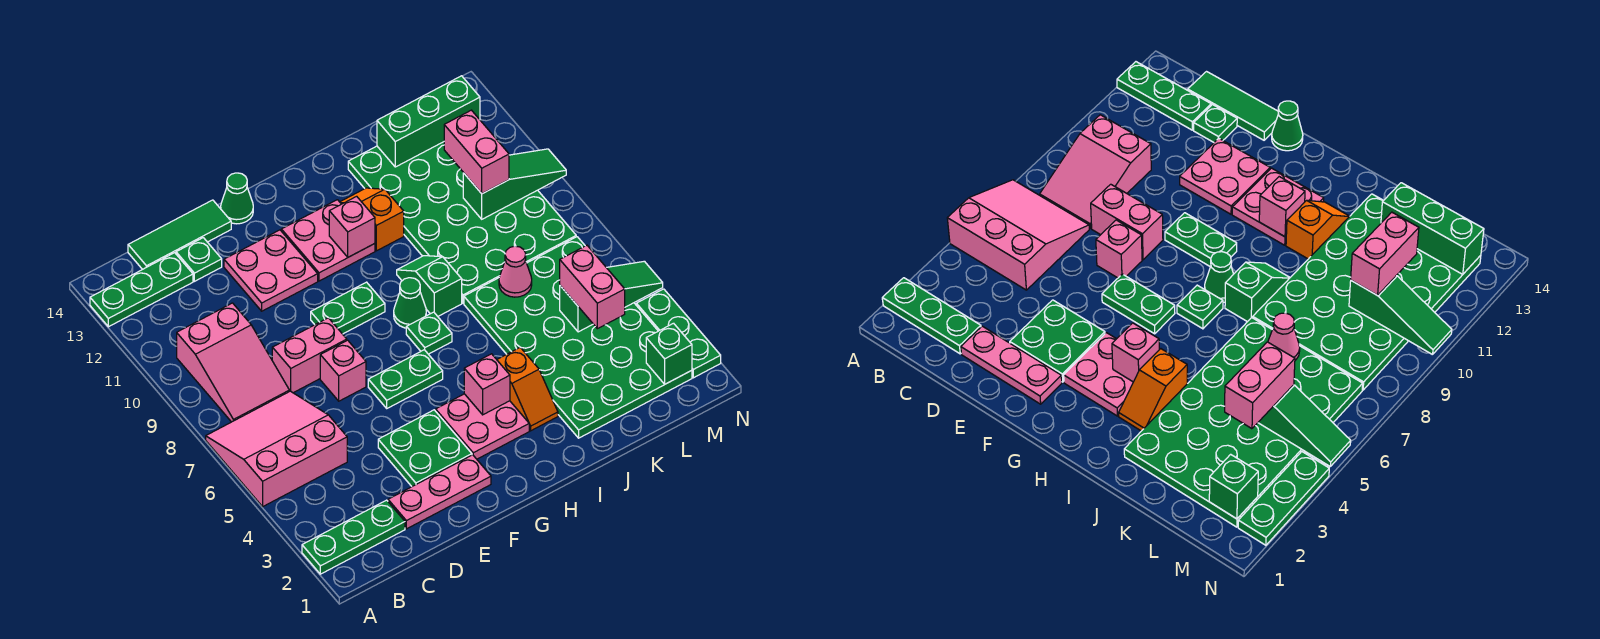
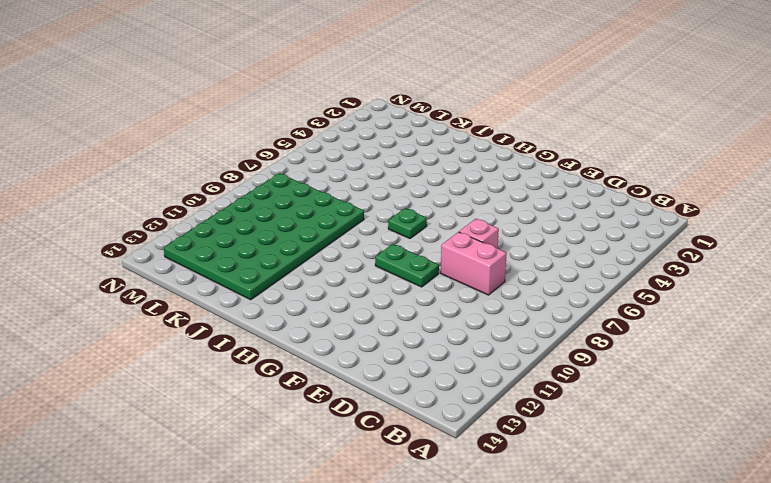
none -> green 1x3 plate [302,500,405,574]
none -> pink 3x3 slope [206,391,347,507]
none -> green 1x3 plate [90,253,193,327]
none -> pink 2x3 slope [177,303,289,422]

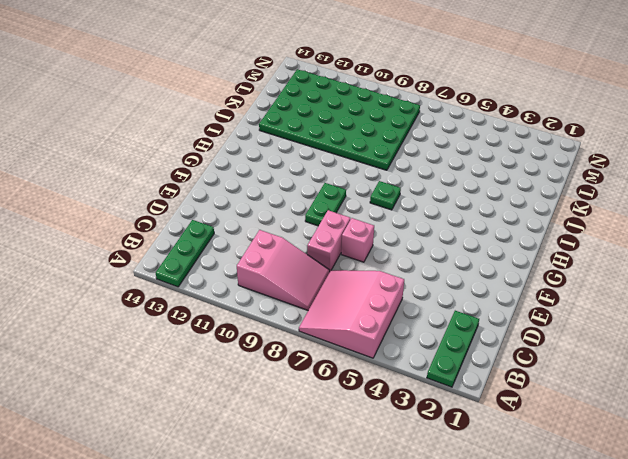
none -> green 1x3 tile [128,200,231,269]
none -> pink 1x3 plate [388,455,491,529]
none -> green 1x1 plate [176,238,222,281]
none -> green 2x2 plate [378,410,472,486]

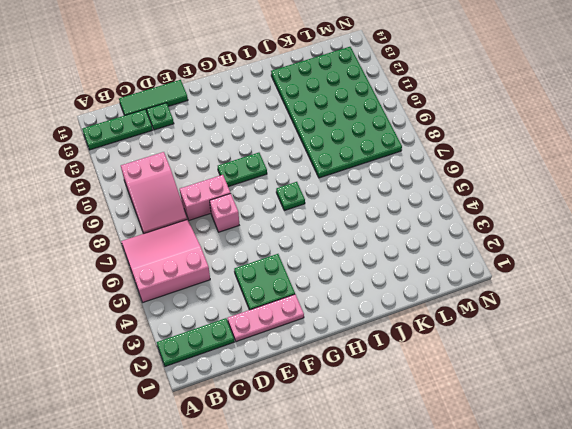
none -> pink 2x2 plate [224,230,318,311]
none -> green 1x2 plate [368,350,443,408]
none -> green 1x1 cone [221,173,253,224]
none -> pink 2x2 plate [436,394,529,459]

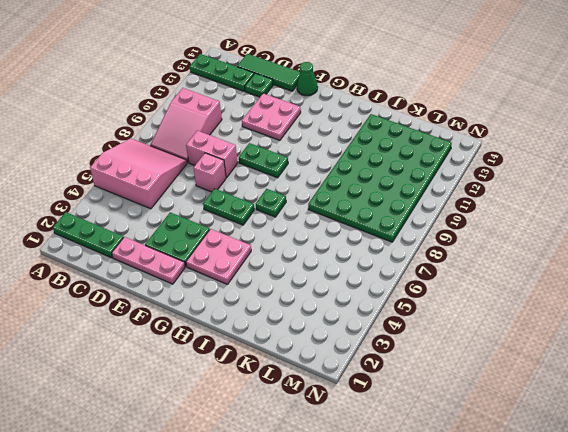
none -> pink 2x2 plate [281,200,375,281]
none -> green 1x1 cone [394,278,426,328]
none -> orange 1x2 slope [497,347,558,431]
none -> green 1x2 slope [397,256,462,316]

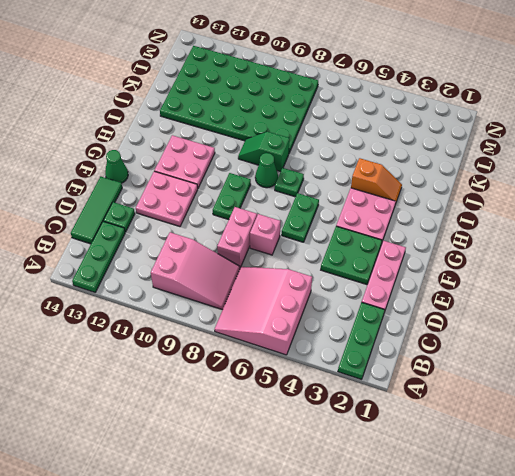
none -> orange 1x2 slope [340,188,404,251]
none -> green 4x6 plate [464,237,692,438]
none -> green 1x3 plate [636,289,721,378]
none -> pink 1x1 brick [464,354,510,415]

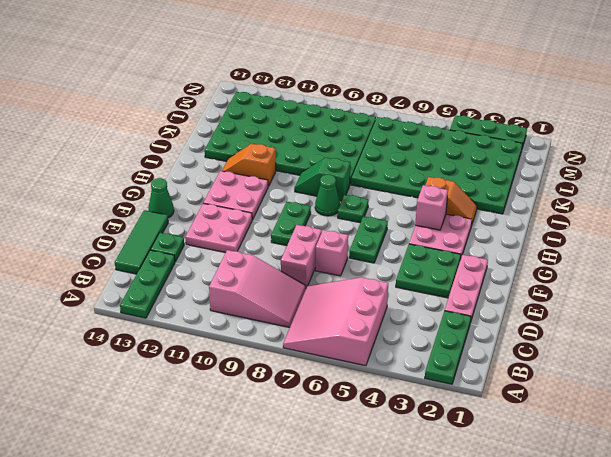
none -> pink 1x1 brick [329,196,375,257]
none -> pink 1x1 cone [499,246,532,297]
none -> green 1x3 brick [377,76,480,167]
none -> green 1x3 slope [560,261,663,332]

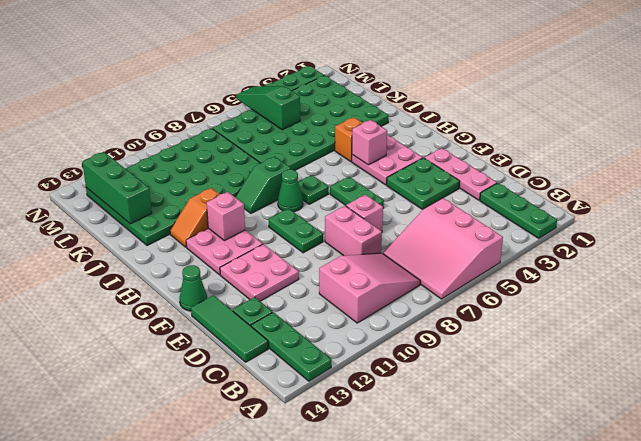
none -> pink 1x1 cone [499,246,532,297]
none -> green 1x3 slope [463,149,566,219]
none -> green 1x1 brick [646,323,692,384]
none -> pink 1x2 brick [560,245,625,329]

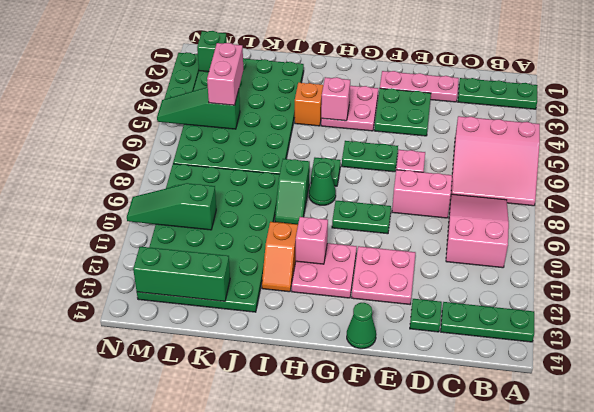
none -> green 1x3 tile [128,200,231,269]
none -> pink 1x1 cone [499,246,532,297]
none -> pink 1x2 brick [444,110,509,194]

